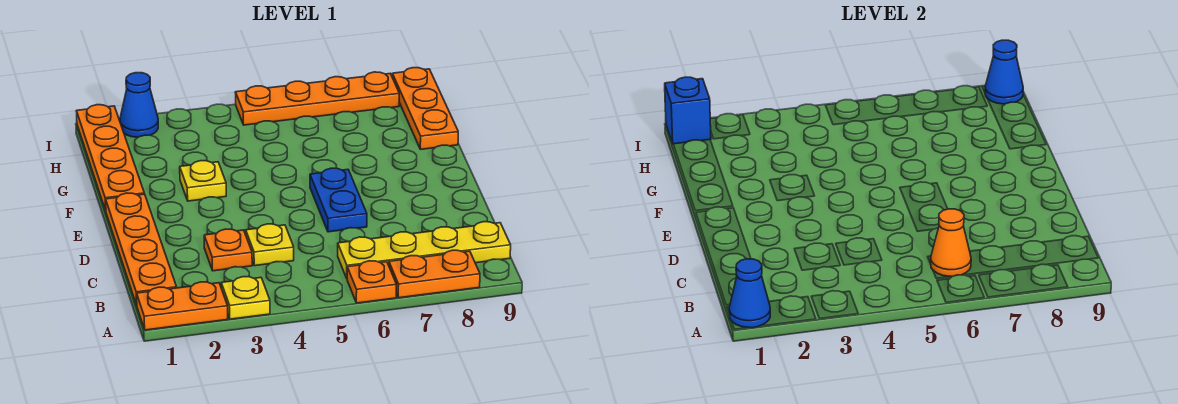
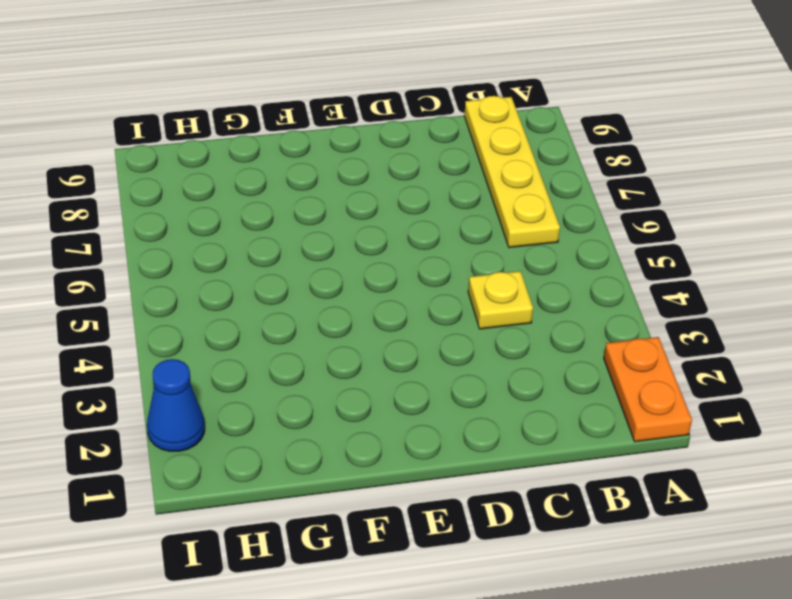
none -> yellow 1x1 plate [221,277,270,319]
none -> orange 1x1 plate [347,261,397,303]
none -> orange 1x2 plate [389,250,480,298]

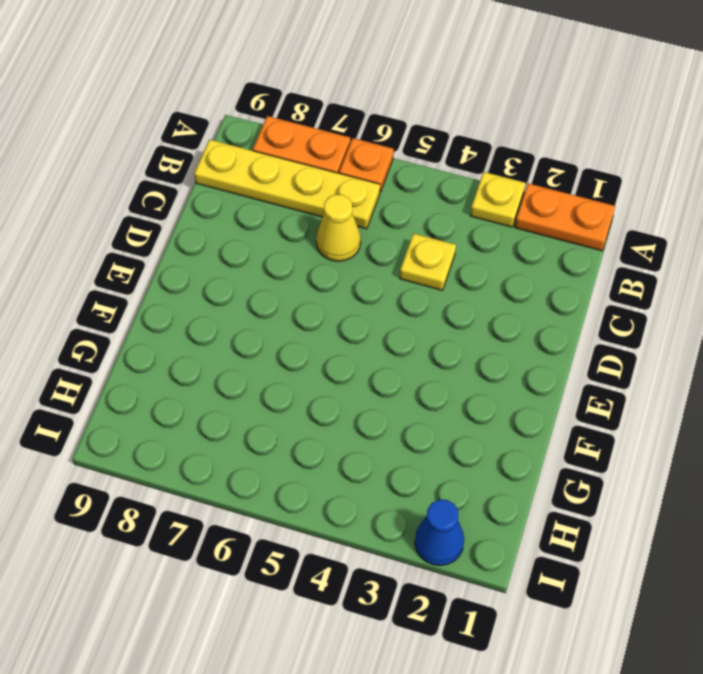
yellow 1x1 cone [316,195,361,261] -> none
none -> orange 1x4 plate [106,193,177,305]
none -> orange 1x1 plate [204,229,252,271]
none -> blue 1x2 plate [310,168,367,232]

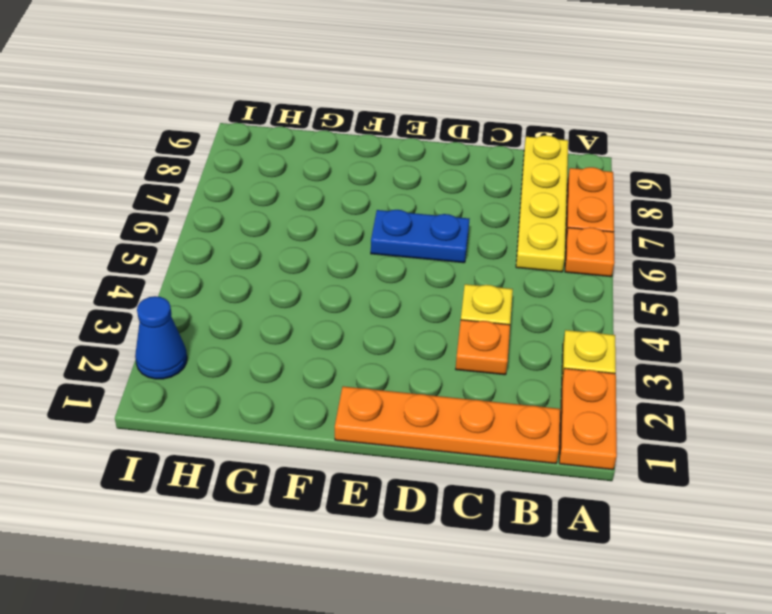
none -> orange 1x4 plate [77,105,144,211]
none -> yellow 1x1 plate [180,161,226,201]
none -> orange 1x3 plate [392,68,458,149]

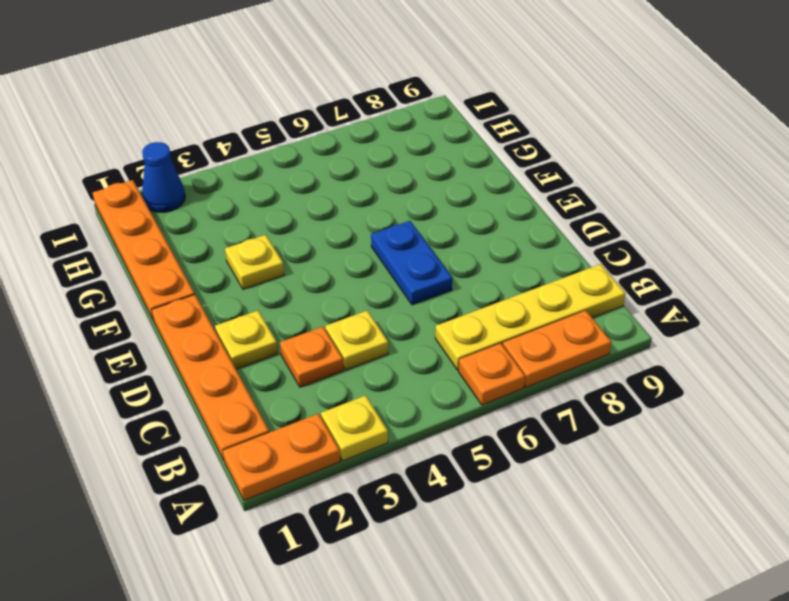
yellow 1x1 plate [215,311,278,369] -> none
none -> orange 1x3 plate [392,68,458,149]
none -> orange 1x4 plate [235,72,399,125]
none -> blue 1x1 cone [729,259,770,328]

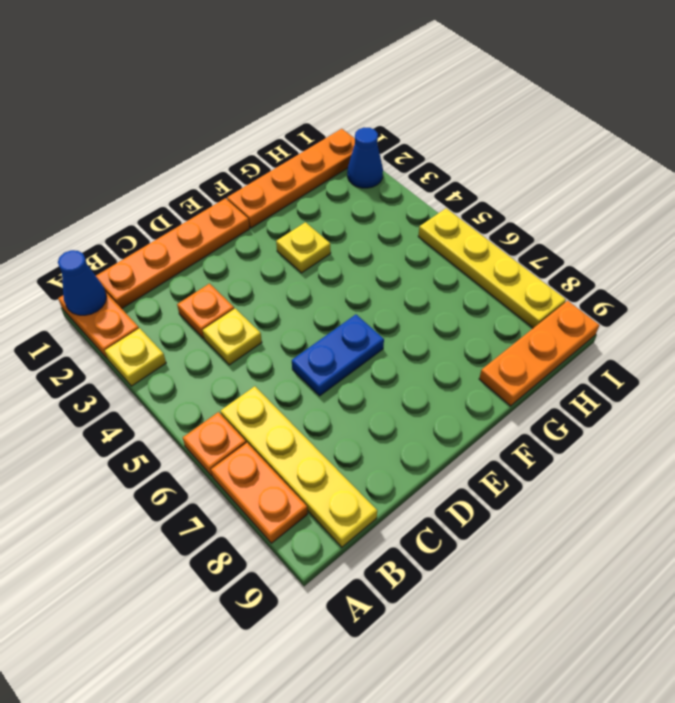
yellow 1x4 plate [418,208,566,328] -> orange 1x4 plate [235,72,399,125]
none -> orange 1x1 cone [931,209,971,277]
none -> blue 1x1 brick [665,77,711,144]
none -> blue 1x1 cone [985,40,1023,104]

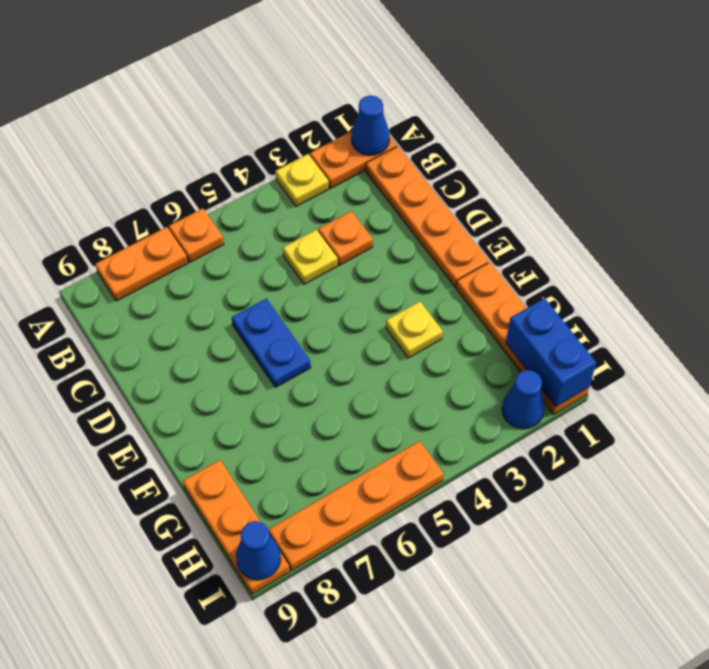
blue 1x2 brick [506,298,596,407] -> blue 1x1 brick [665,77,711,144]
none -> yellow 1x4 plate [338,222,511,278]
none -> orange 1x1 cone [931,209,971,277]

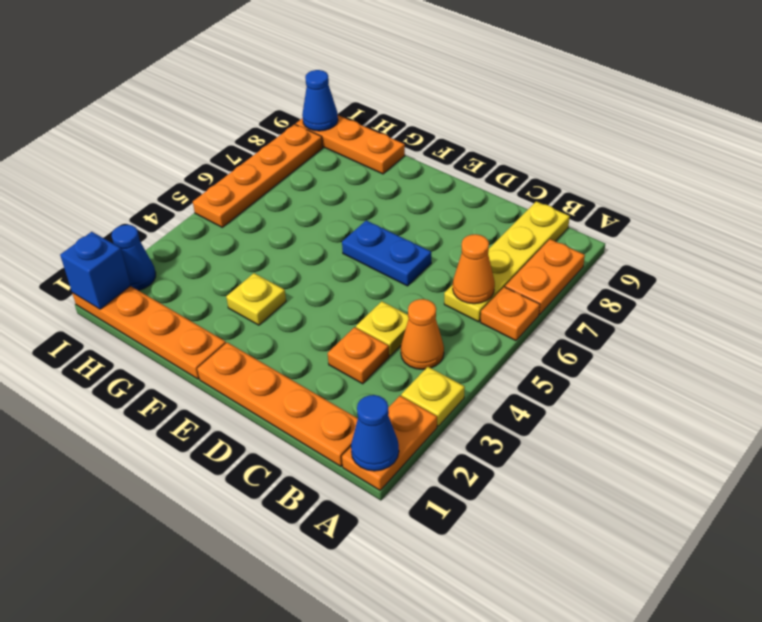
orange 1x1 cone [401,299,444,369] -> none

